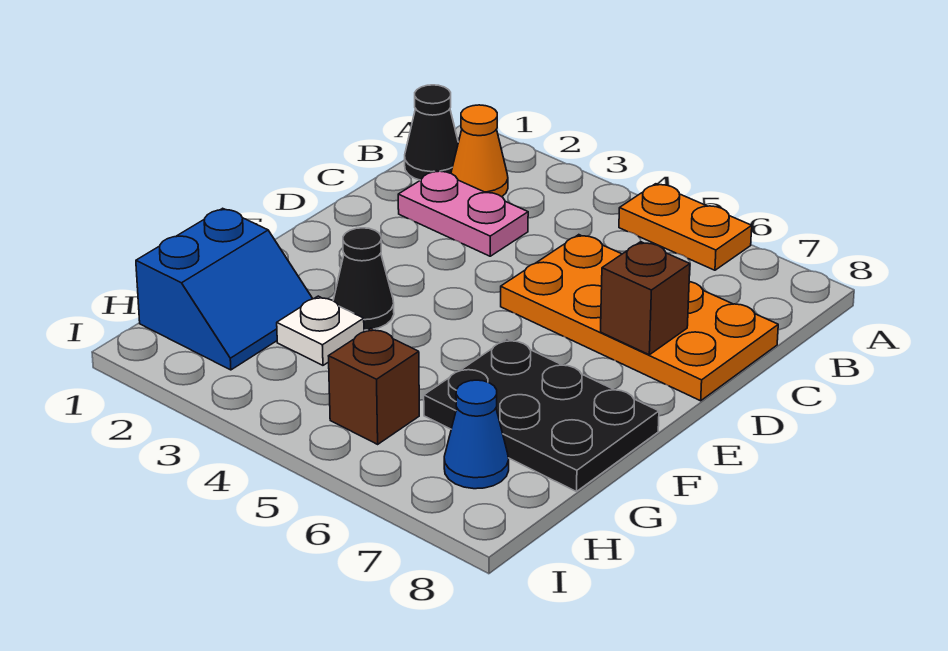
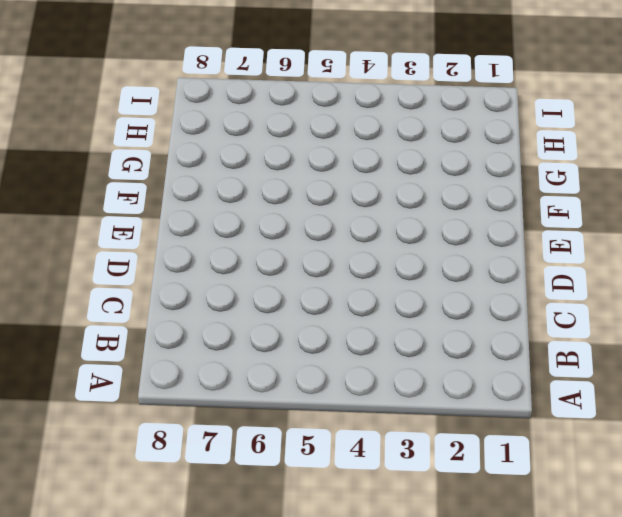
none -> orange 1x2 plate [619,184,752,270]
none -> black 1x1 cone [405,85,458,180]
none -> orange 1x1 cone [451,105,508,197]

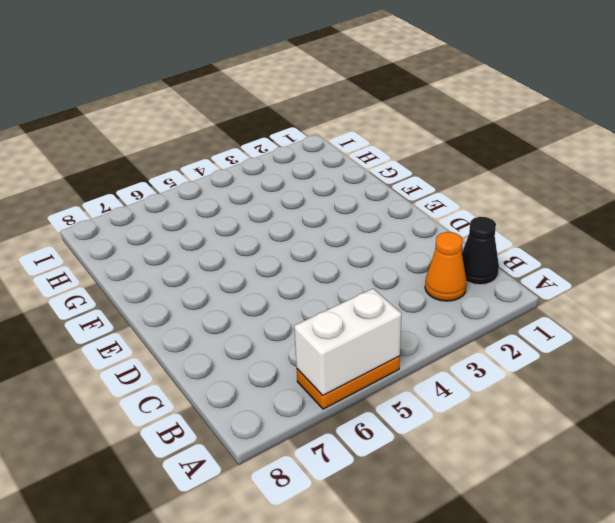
white 1x2 brick [294,289,402,396] -> none
none -> pink 1x2 plate [398,171,528,256]
none -> orange 2x4 plate [501,235,778,401]
none -> black 1x1 cone [333,228,394,330]

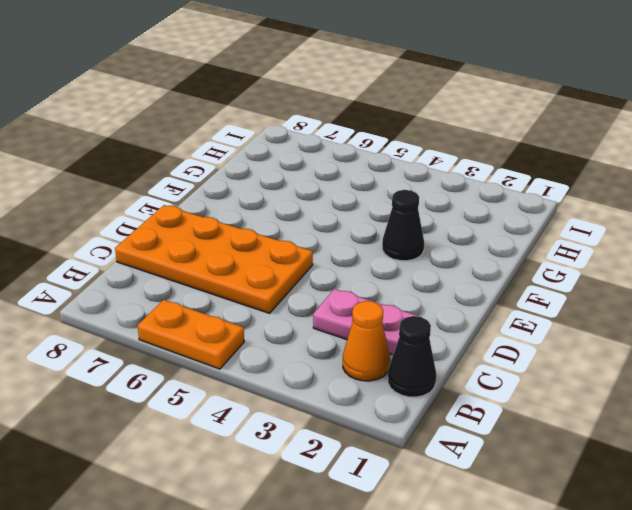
none -> black 2x3 plate [424,339,659,492]
none -> blue 2x2 slope [136,208,313,370]
none -> white 1x1 plate [277,296,364,365]

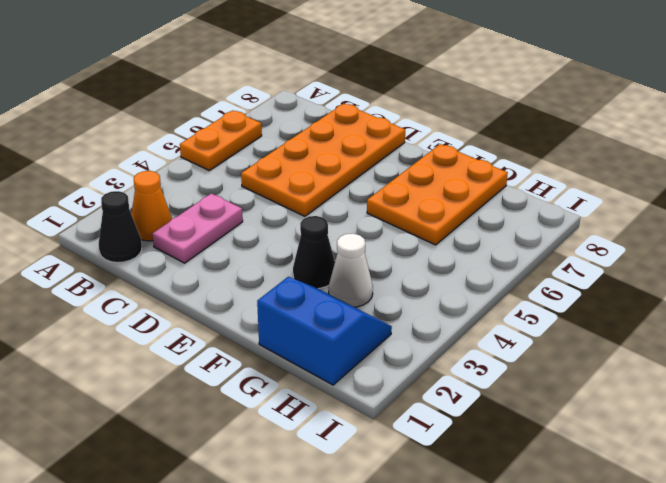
orange 2x3 plate [367,144,508,245] -> black 2x3 plate [424,339,659,492]
white 1x1 cone [329,234,373,307] -> white 1x1 plate [277,296,364,365]
none -> brown 1x1 brick [329,328,419,444]
none -> blue 1x1 cone [444,380,509,489]
none -> brown 1x1 brick [601,242,690,355]

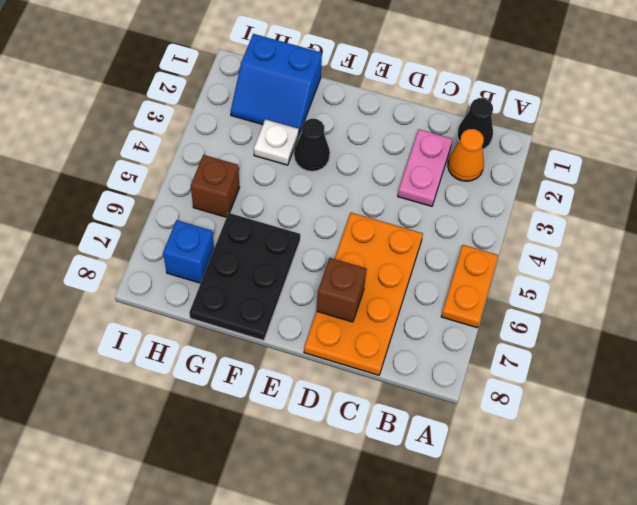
blue 1x1 brick [163,220,214,283] -> blue 1x1 cone [444,380,509,489]

